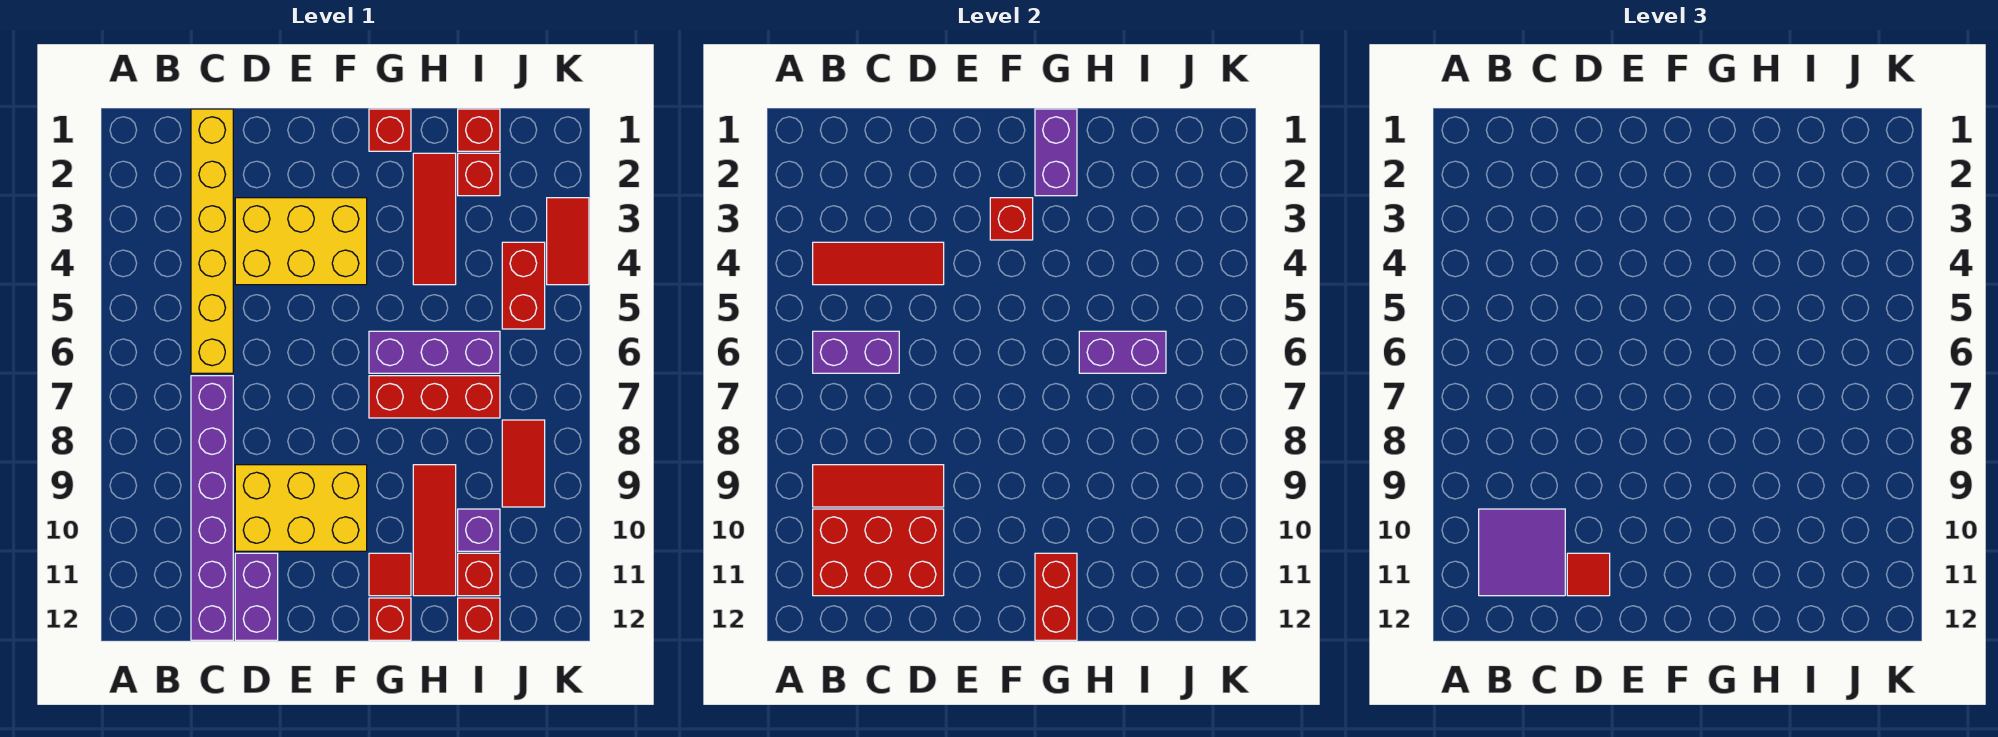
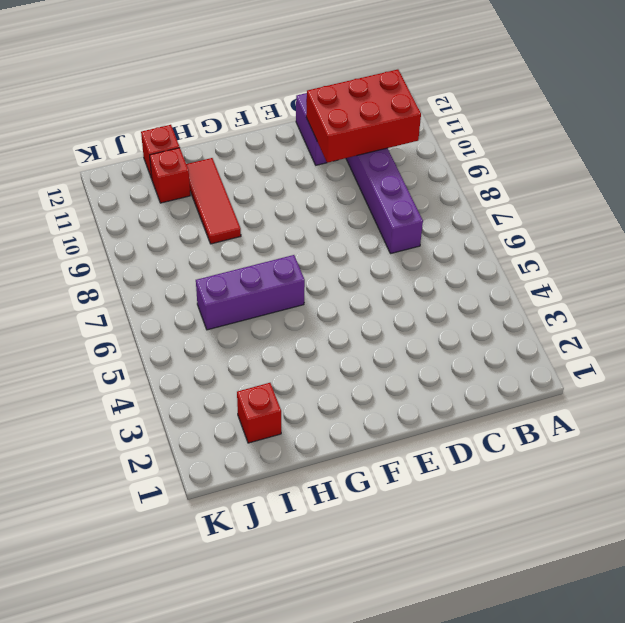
none -> yellow 1x6 brick [191,109,233,373]
none -> yellow 2x3 brick [235,198,367,285]
none -> yellow 2x3 brick [235,465,367,551]
none -> red 1x1 brick [369,109,411,151]

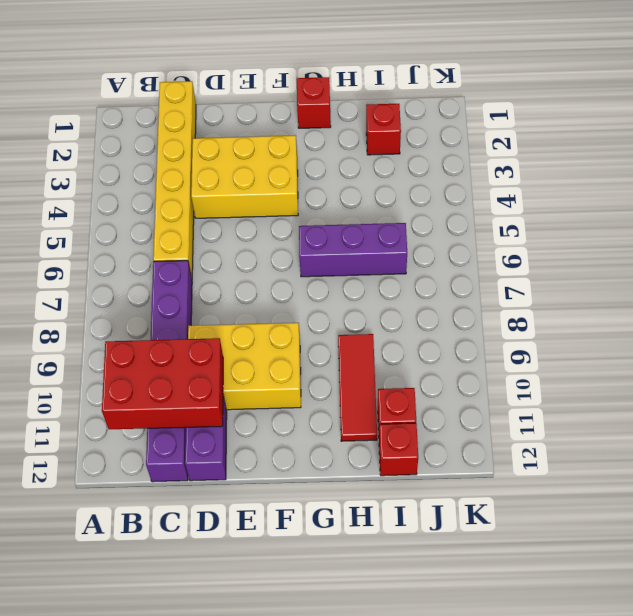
none -> red 1x3 brick [369,376,500,418]
none -> red 1x1 tile [369,553,411,596]
none -> red 1x1 brick [369,598,411,640]
none -> red 1x3 tile [413,153,456,285]

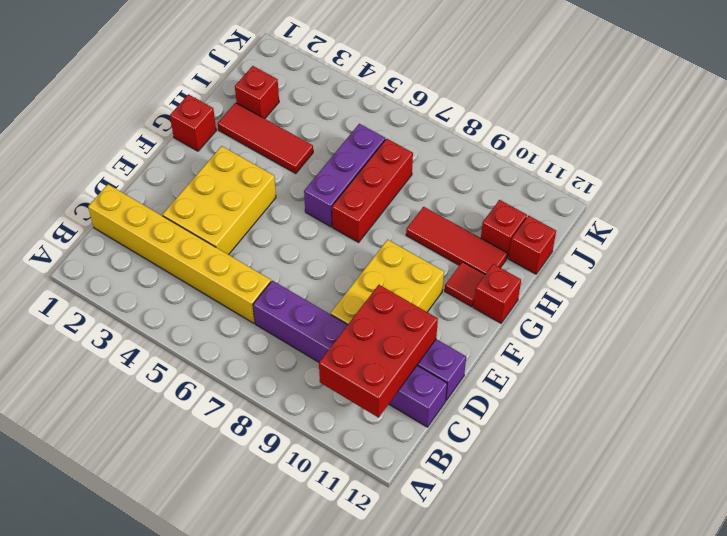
none -> red 1x1 brick [458,109,500,151]
none -> purple 1x1 brick [458,509,500,551]
none -> red 1x2 brick [502,242,545,329]
none -> red 1x2 tile [502,420,545,507]

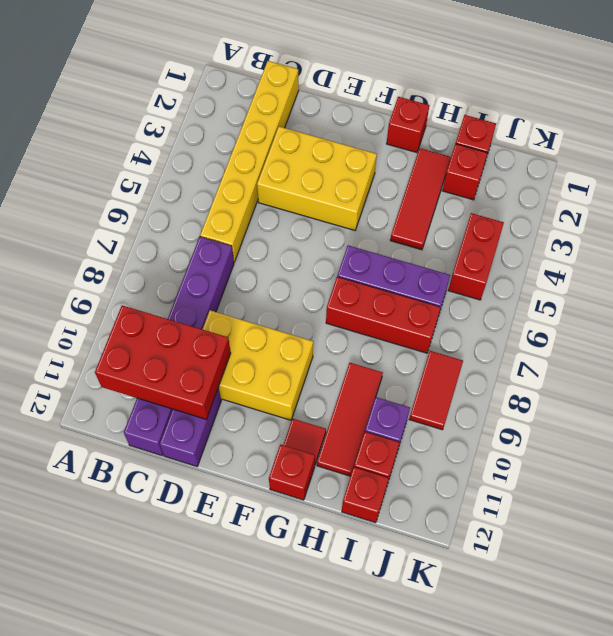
none -> red 1x2 tile [547,198,589,285]
none -> red 1x3 tile [813,242,944,285]
none -> purple 1x2 brick [813,331,899,373]
none -> red 1x3 tile [813,465,944,507]

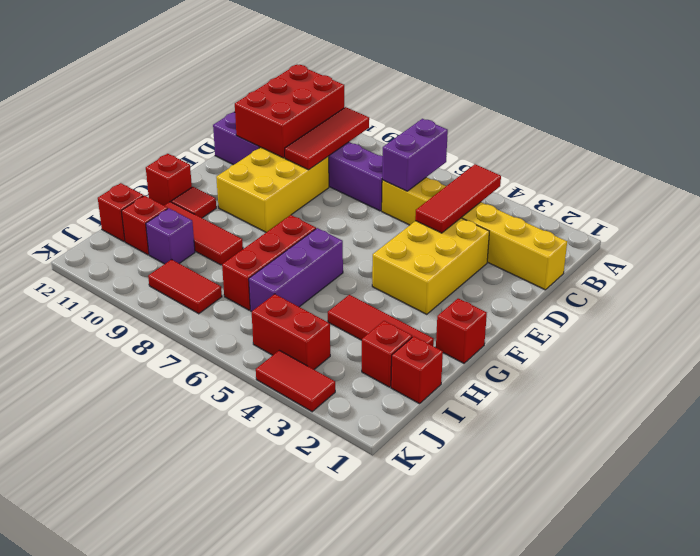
none -> red 1x1 brick [990,198,1033,240]
none -> purple 1x2 brick [1035,109,1077,196]
none -> red 1x2 brick [1035,553,1077,640]
none -> purple 1x2 brick [1079,331,1166,373]

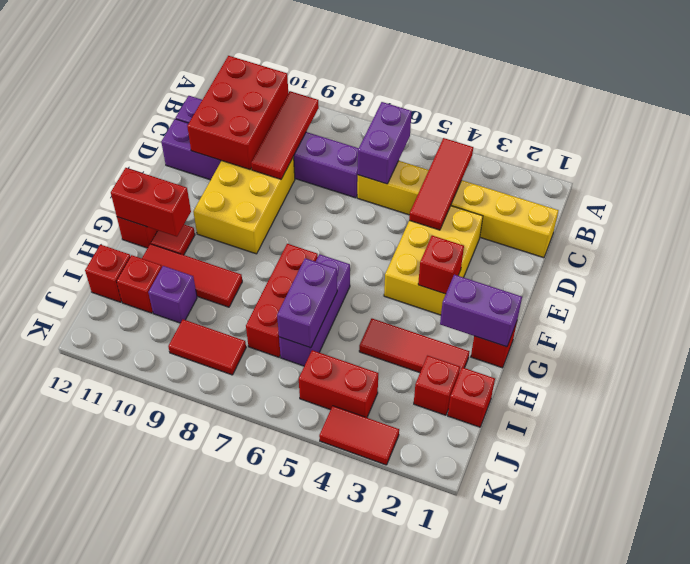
none -> purple 2x2 tile [1479,509,1565,596]
none -> red 1x1 tile [1567,553,1610,596]

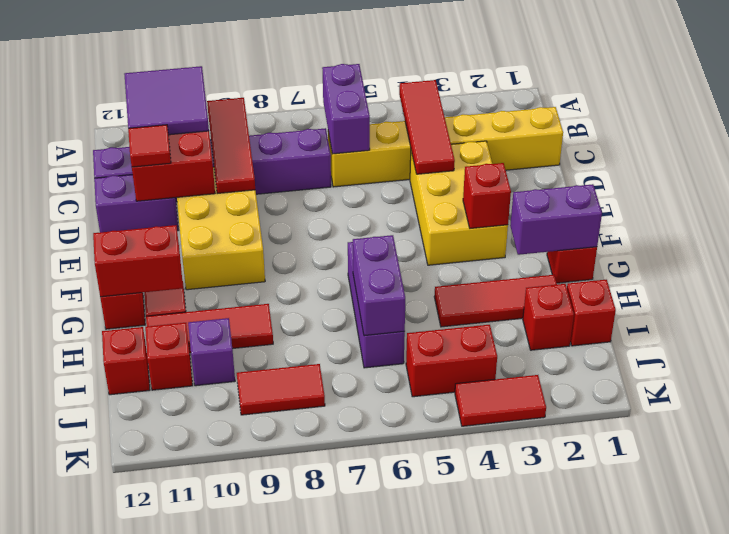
none -> red 1x3 brick [369,376,500,418]

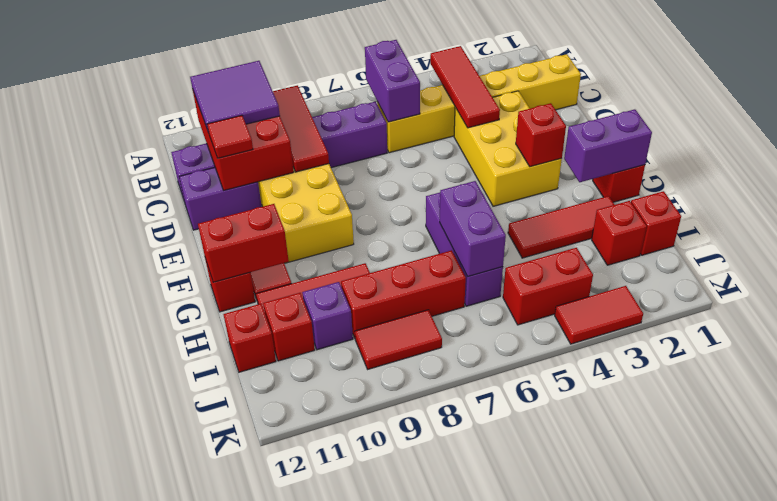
red 1x3 brick [341,250,466,338] -> red 1x3 brick turned to [369,376,500,418]

